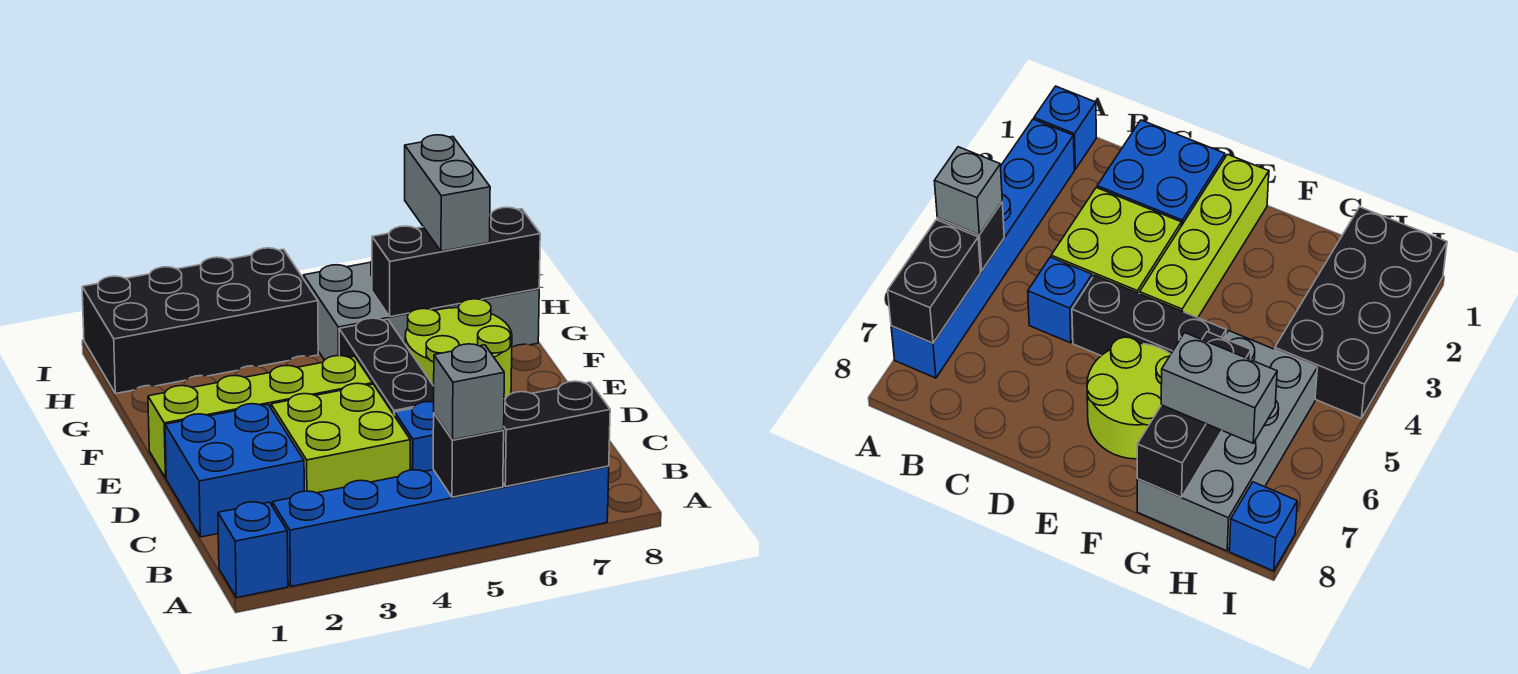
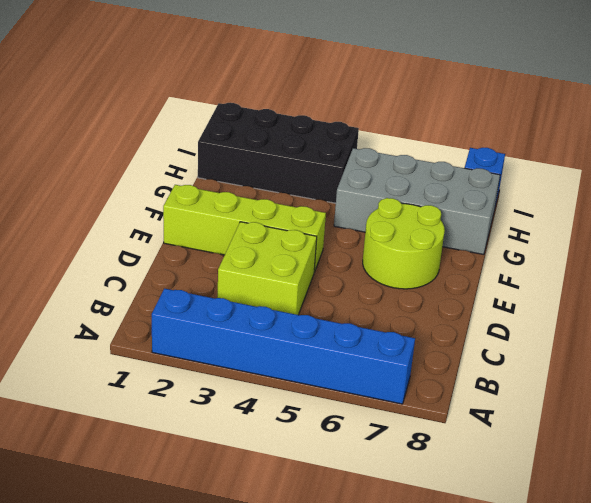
none -> blue 1x1 brick [218,502,288,598]
none -> blue 2x2 brick [165,404,304,537]
none -> blue 1x1 brick [395,402,434,472]

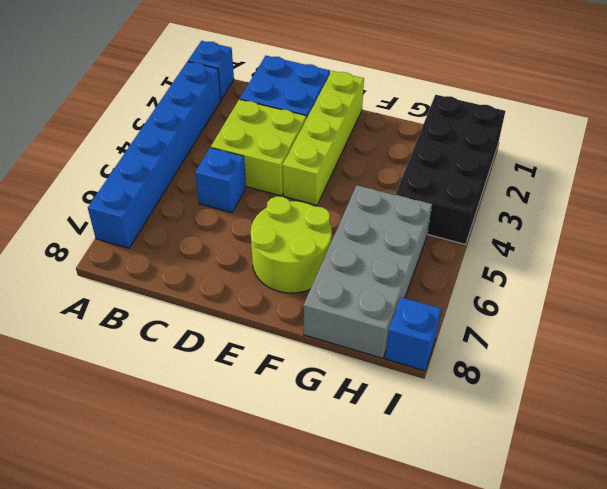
none -> black 1x3 brick [339,318,434,416]
none -> black 1x1 brick [433,414,504,497]
none -> black 1x2 brick [503,381,610,487]

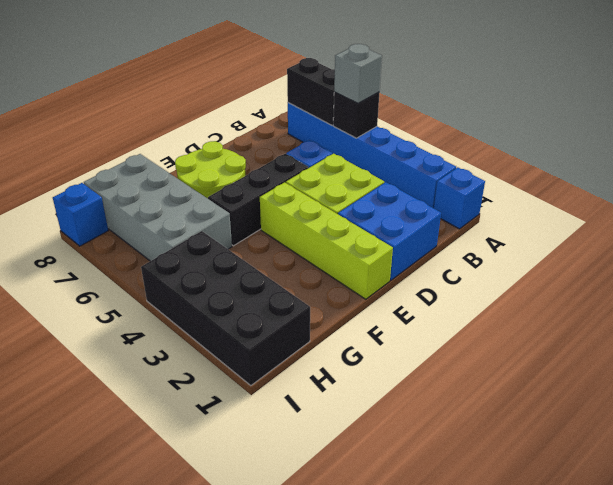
none -> black 1x3 brick [372,207,540,317]
none -> grey 1x2 brick [405,135,490,251]

